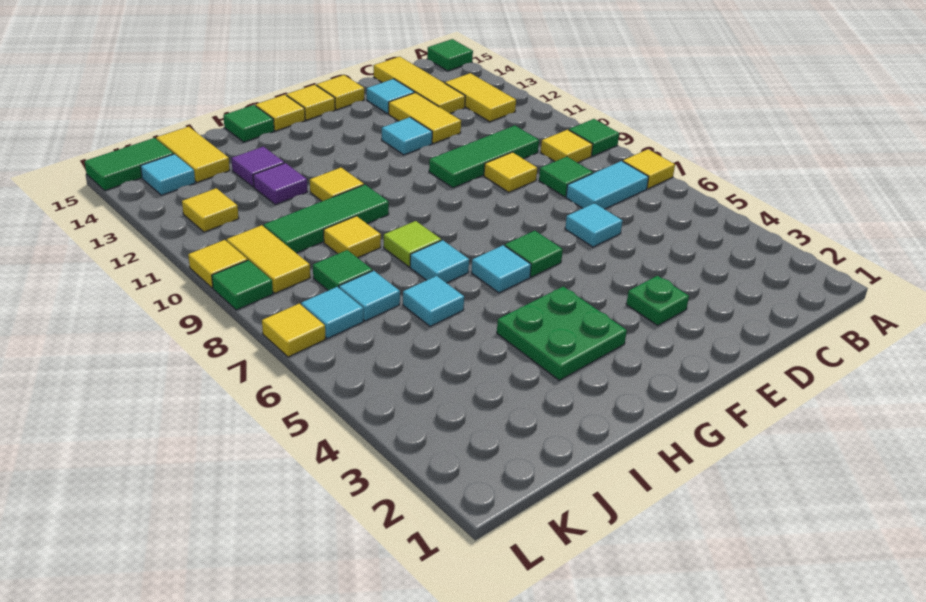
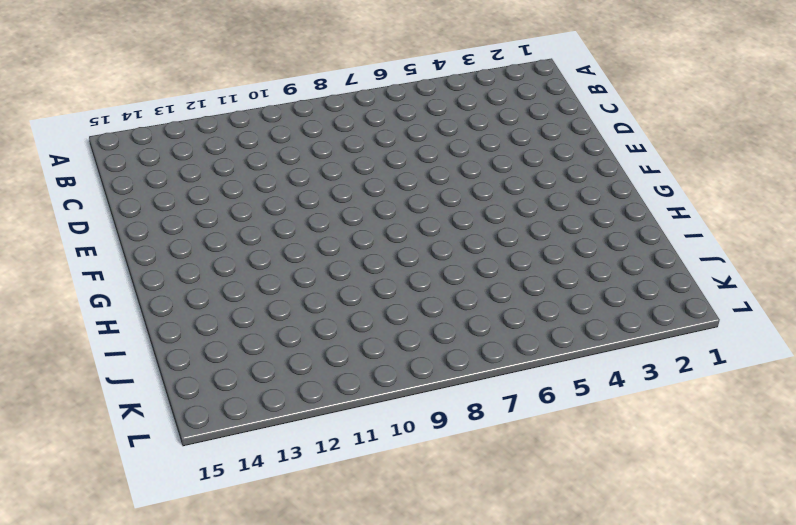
none -> yellow 1x1 tile [623,149,675,189]
none -> green 1x1 tile [569,119,619,156]
none -> green 1x1 tile [427,39,473,71]
none -> cyan 1x2 tile [566,161,649,209]

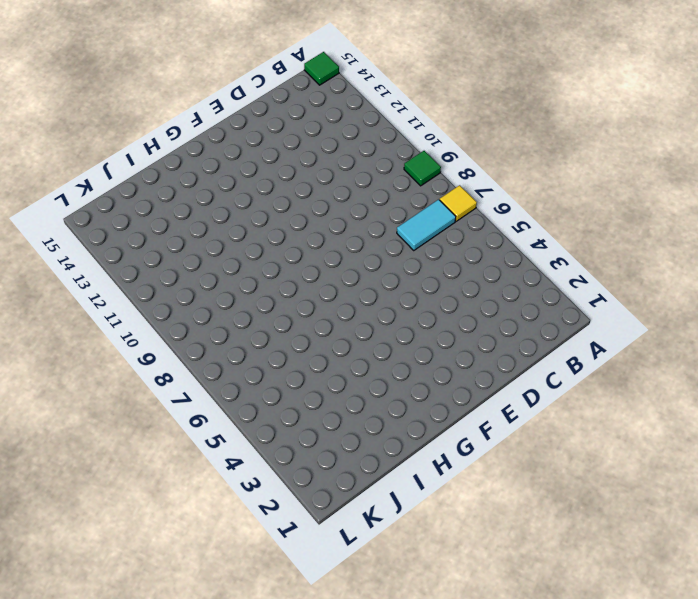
none -> yellow 1x1 tile [541,130,593,163]
none -> yellow 1x2 tile [445,73,516,122]
none -> green 1x1 tile [539,157,593,197]
none -> green 1x3 tile [429,126,539,188]

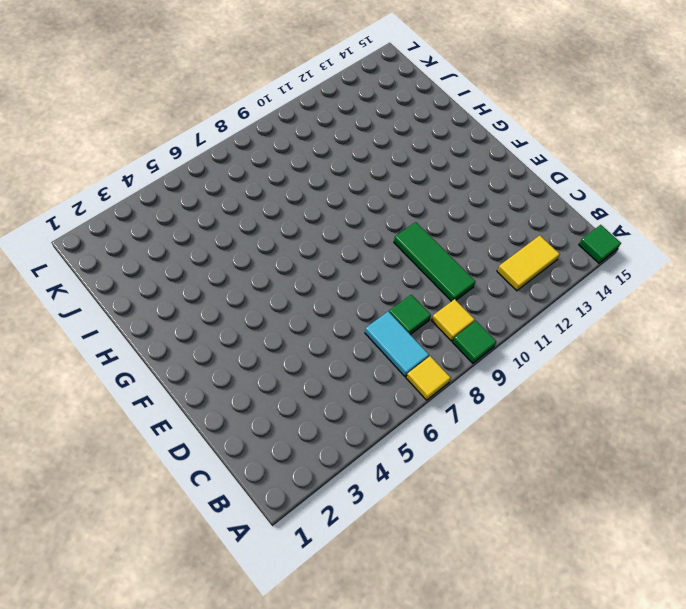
none -> yellow 1x3 tile [374,57,465,113]
none -> cyan 1x1 tile [565,203,622,247]
none -> yellow 1x1 tile [484,152,537,192]
none -> yellow 1x2 tile [389,93,461,144]

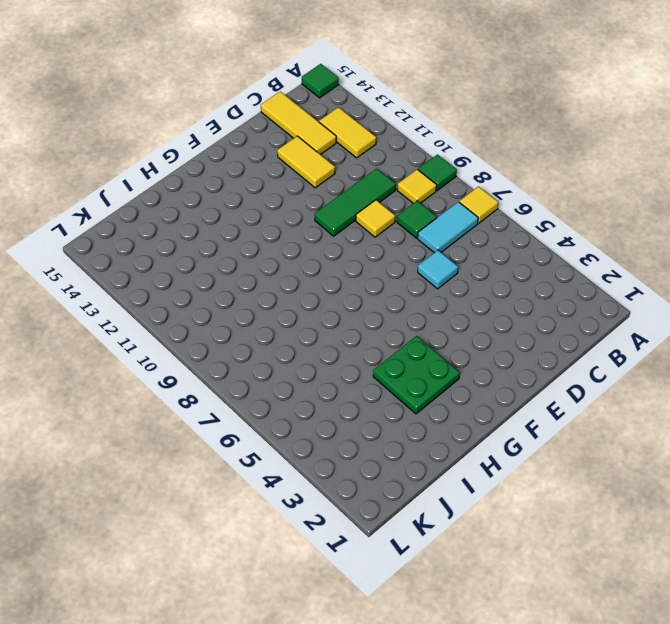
none -> cyan 1x1 tile [367,79,415,114]
none -> green 1x1 plate [626,276,689,325]
none -> cyan 1x1 tile [382,117,432,155]
none -> yellow 1x1 tile [316,75,364,110]

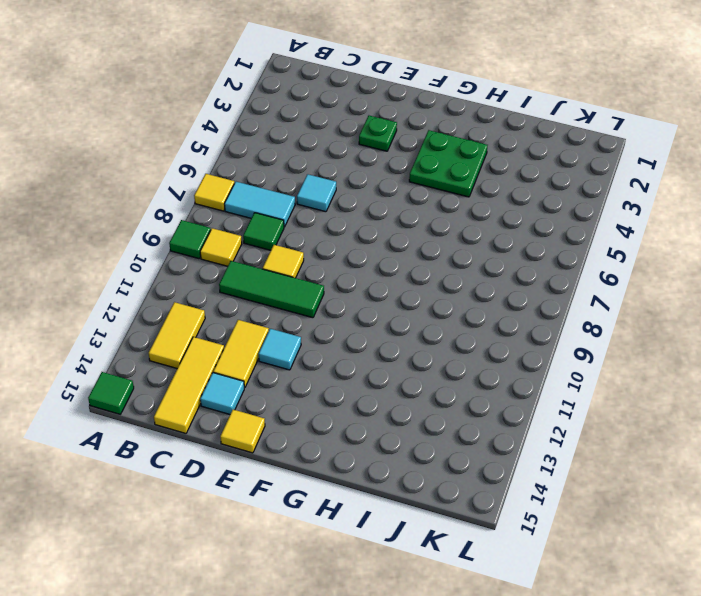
none -> green 1x1 tile [505,231,563,277]
none -> yellow 1x1 tile [286,85,335,120]
none -> cyan 1x1 tile [471,245,531,293]
none -> yellow 1x1 tile [255,95,305,131]

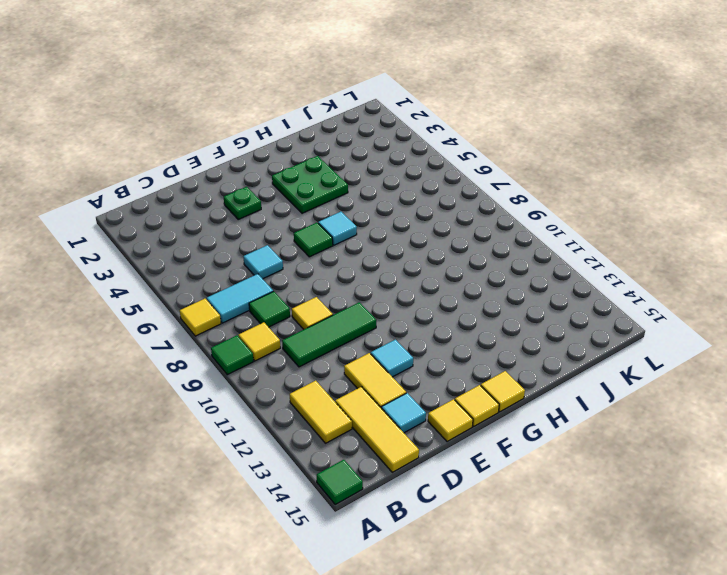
none -> cyan 1x1 tile [410,240,469,283]
none -> lime 1x1 tile [384,221,441,267]
none -> green 1x3 tile [264,185,389,253]
none -> yellow 1x1 tile [310,168,364,201]

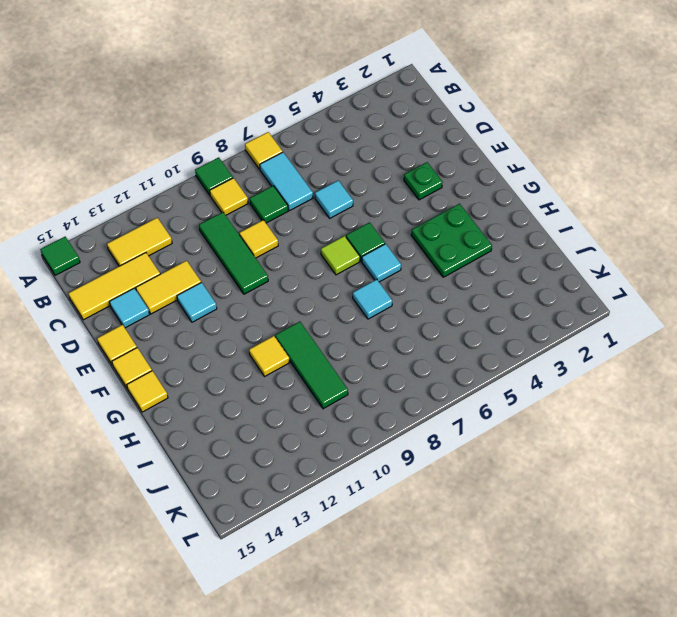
lime 1x1 tile [321,236,360,275] -> lime 1x1 tile moved to [384,221,441,267]
none -> green 1x1 tile [223,105,274,142]
none -> cyan 1x1 tile [403,276,464,326]
none -> yellow 1x1 tile [324,216,381,258]
none -> purple 1x1 tile [253,163,308,205]

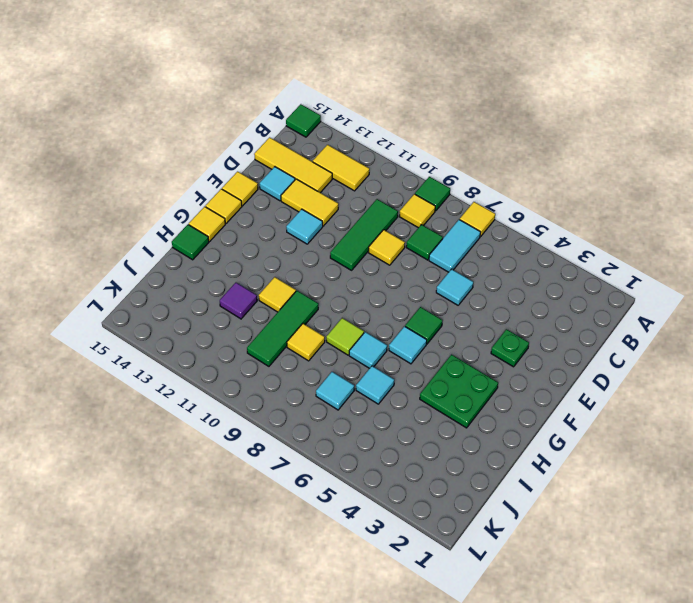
none -> purple 1x1 tile [231,147,284,187]
none -> green 1x1 tile [313,250,372,290]
none -> yellow 1x2 tile [156,127,230,182]
none -> cyan 1x1 tile [301,287,363,339]

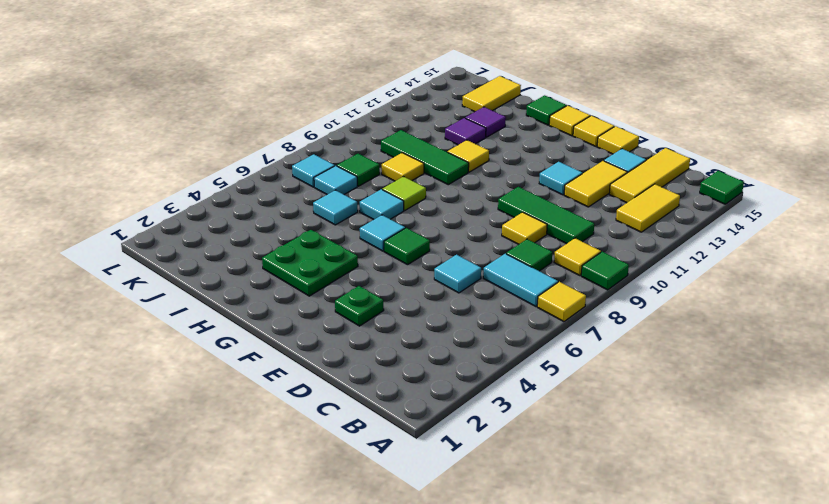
none -> yellow 1x2 tile [227,225,310,293]
none -> yellow 1x1 tile [182,188,239,232]
none -> cyan 1x1 tile [141,154,195,195]
none -> green 1x2 tile [84,138,173,191]

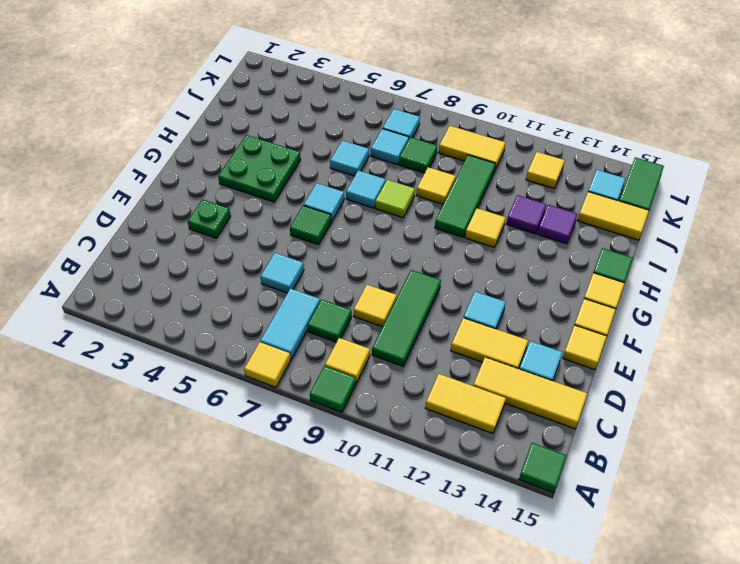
none -> yellow 1x1 tile [262,304,326,357]
none -> green 1x1 tile [212,260,273,310]
none -> yellow 1x1 tile [188,240,247,288]

